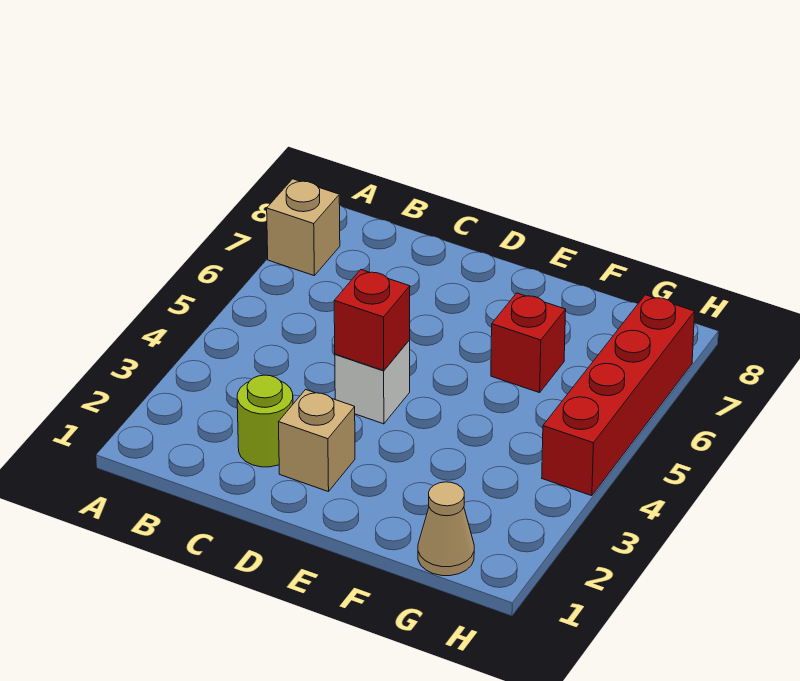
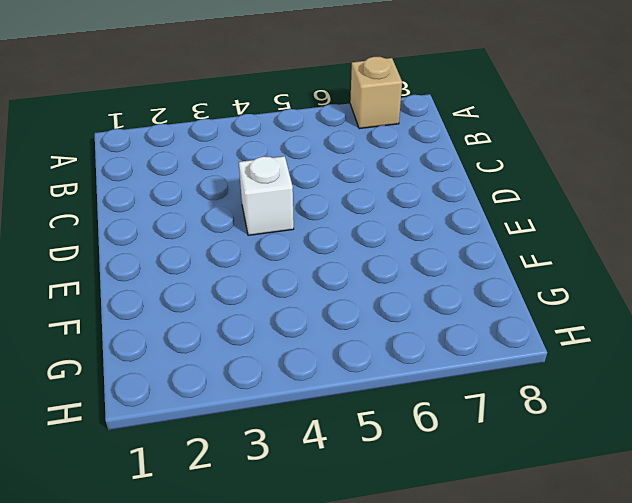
none -> lime 1x1 round brick [237,375,293,467]
none -> tan 1x1 brick [278,390,355,492]

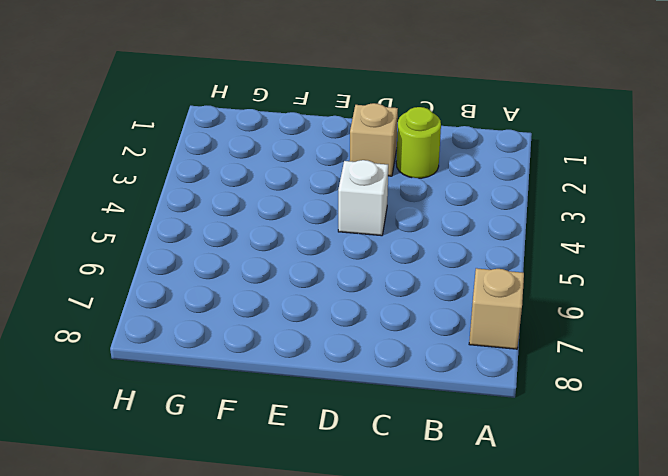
none -> red 1x1 brick [491,293,566,393]
none -> tan 1x1 cone [418,482,474,576]

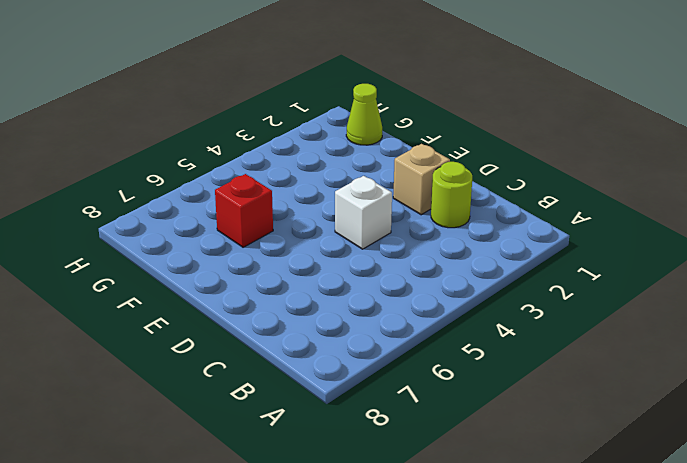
lime 1x1 cone [346,84,382,145] -> tan 1x1 cone [418,482,474,576]
none -> tan 1x1 brick [267,179,340,275]
none -> red 1x4 brick [542,295,695,496]

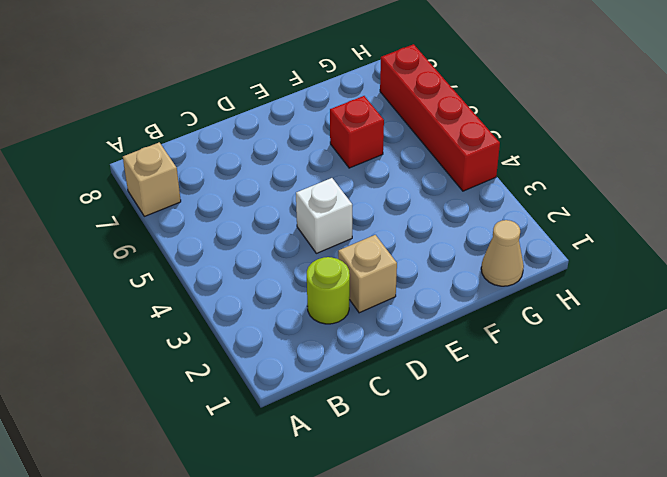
none -> red 1x1 brick [334,270,410,371]

